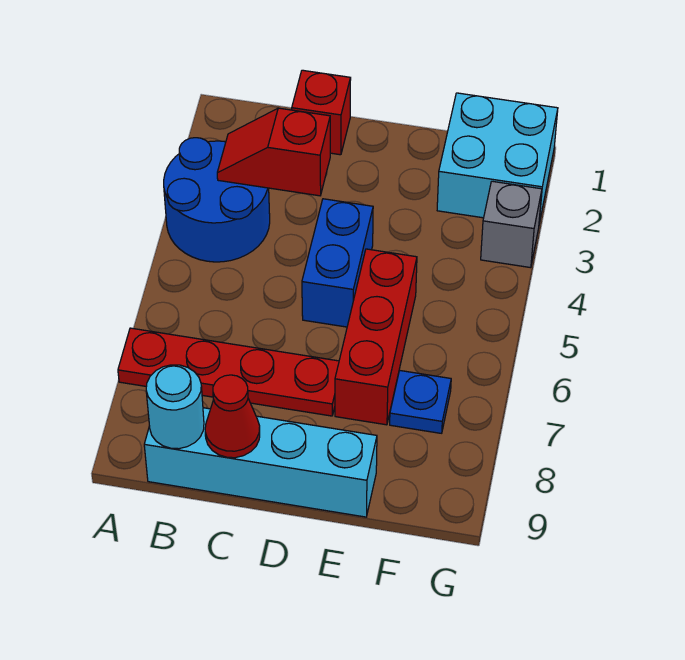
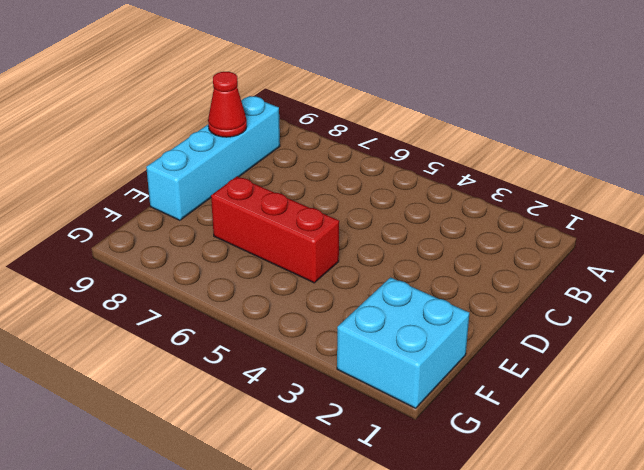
none -> blue 2x2 round brick [164,138,270,262]
none -> red 1x4 plate [118,328,339,416]
none -> red 1x1 brick [292,70,351,155]

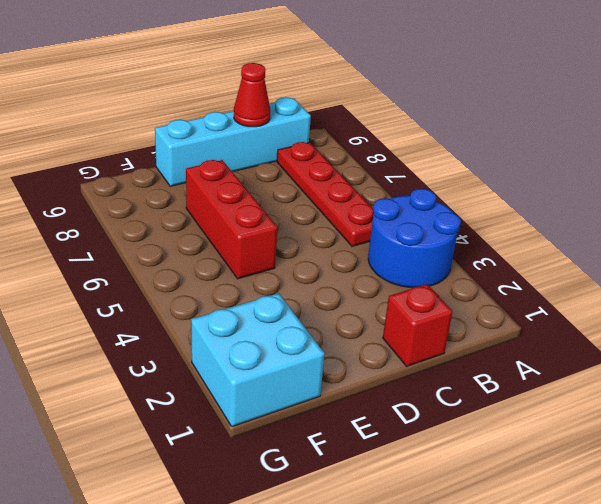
red 1x4 plate [277,142,373,246] -> red 1x4 plate turned to [118,328,339,416]
none -> blue 1x2 brick [302,199,373,327]
none -> blue 1x1 plate [390,370,451,433]
none -> grey 1x1 brick [481,181,542,268]

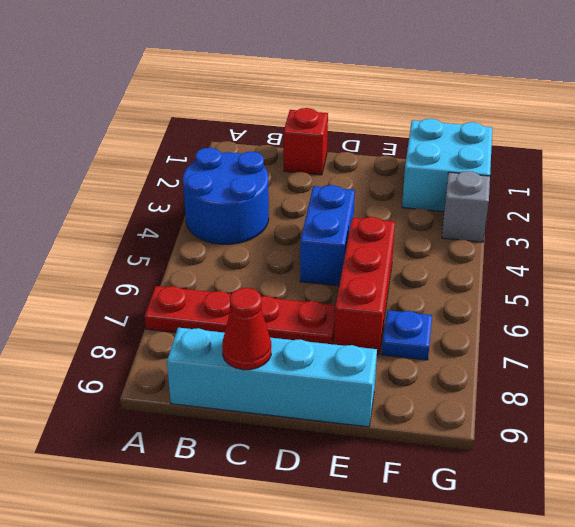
none -> red 1x2 slope [217,108,330,196]
none -> cyan 1x1 round brick [146,365,204,449]

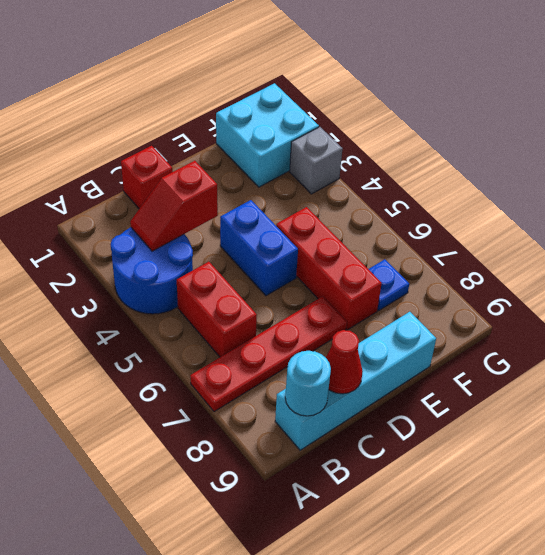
red 1x2 brick [177,262,257,357] -> none

